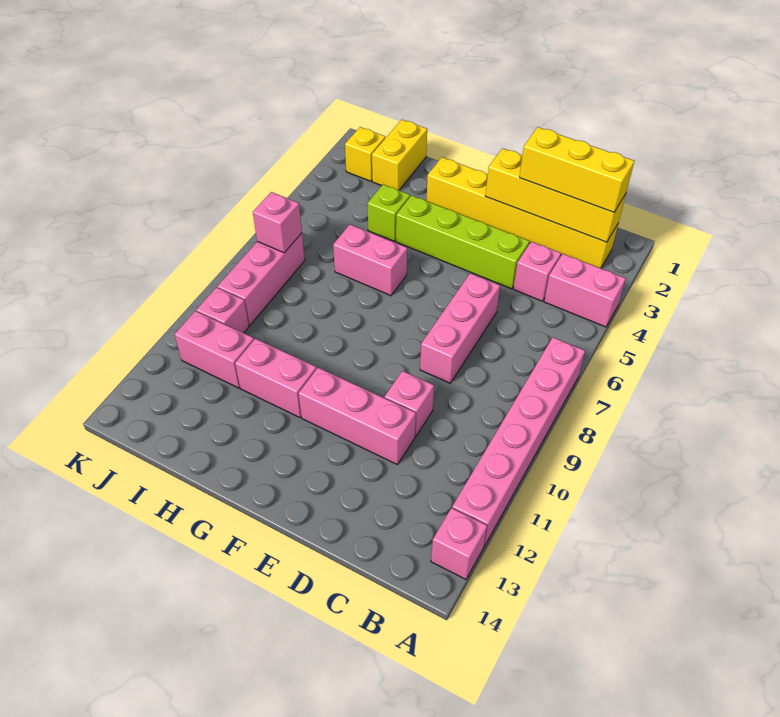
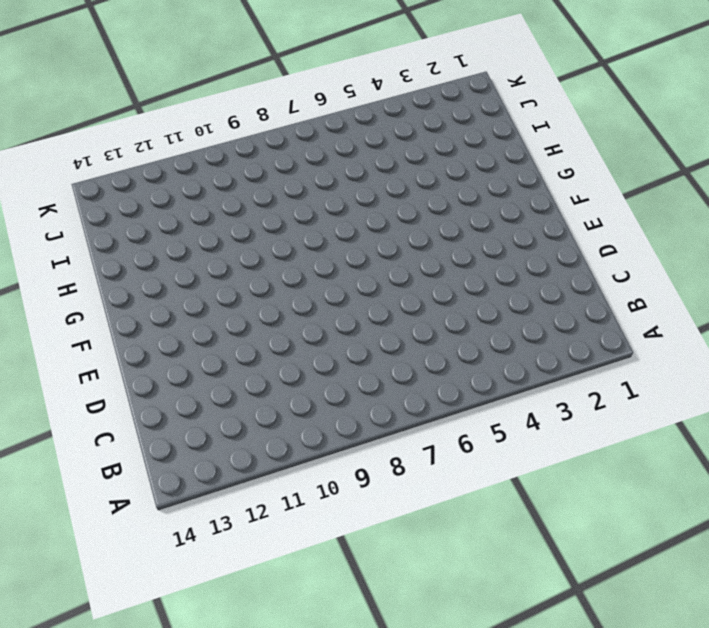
none -> pink 1x2 brick [544,254,626,327]
none -> pink 1x6 brick [452,337,585,546]
none -> pink 1x1 brick [431,508,487,579]

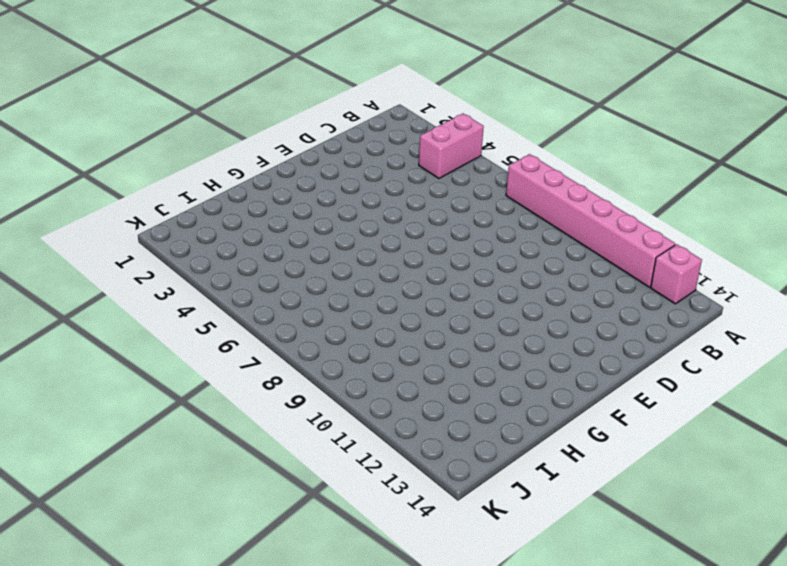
none -> yellow 1x6 brick [427,157,618,268]
none -> pink 1x1 brick [513,242,561,301]
none -> lime 1x4 brick [396,195,529,289]

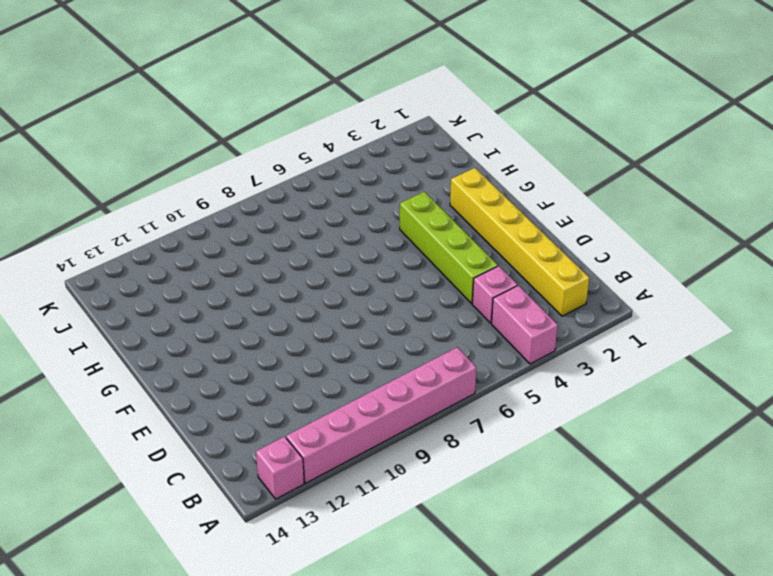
none -> pink 1x3 brick [420,273,500,383]
none -> pink 1x1 brick [385,371,434,436]
none -> pink 1x3 brick [299,368,416,465]

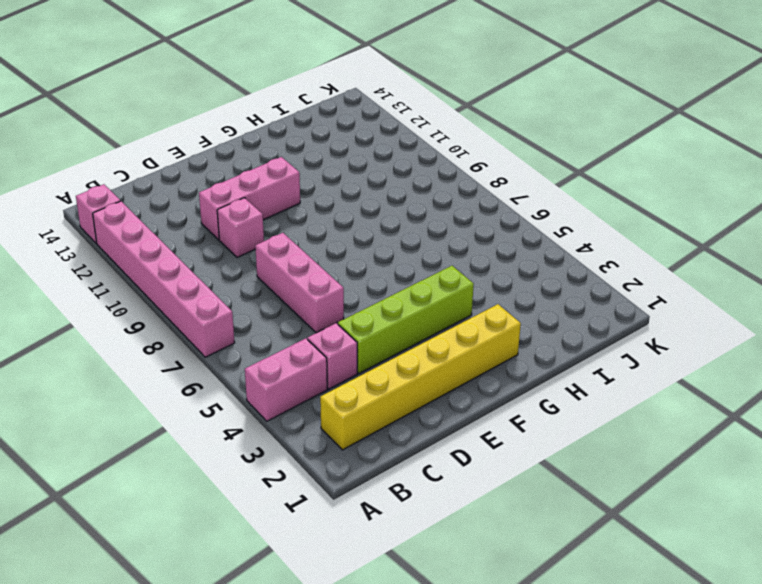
none -> pink 1x2 brick [333,225,407,296]
none -> pink 1x2 brick [235,339,317,417]
none -> lime 1x1 brick [367,184,410,241]

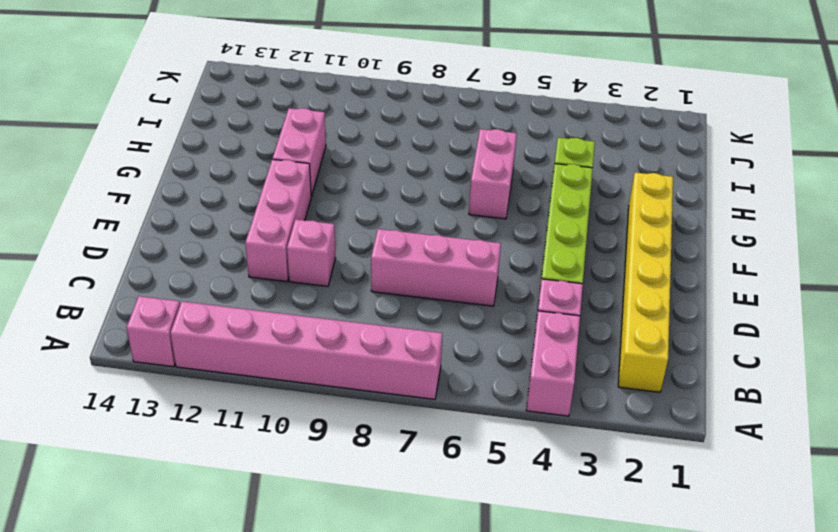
none -> yellow 1x2 brick [372,120,427,190]
none -> pink 1x2 brick [174,311,254,388]
none -> yellow 1x1 brick [345,127,385,181]

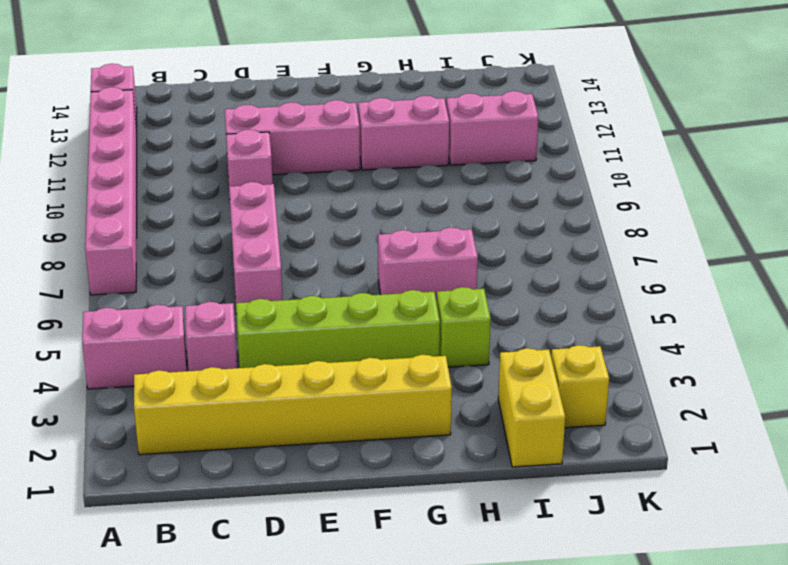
none -> pink 1x3 brick [217,233,305,325]
none -> pink 1x1 brick [196,287,249,333]
none -> yellow 1x4 brick [485,148,626,242]

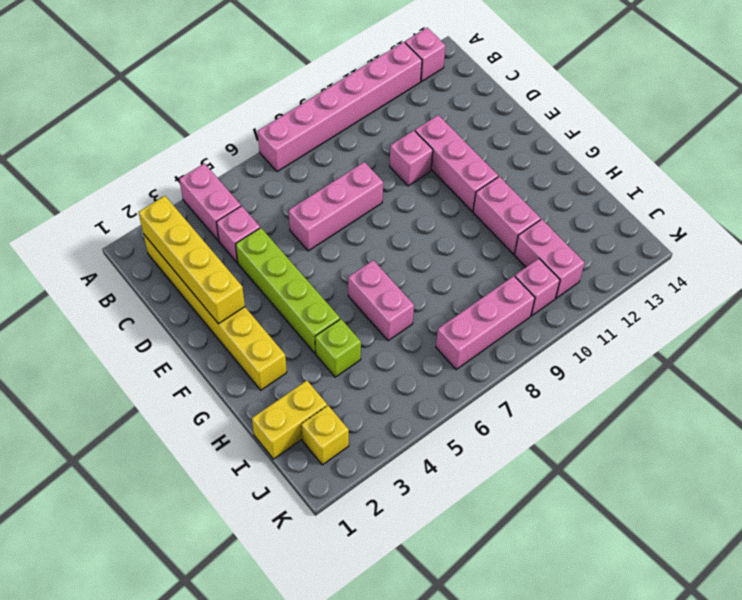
none -> pink 1x1 brick [253,192,302,253]
none -> yellow 1x3 brick [519,127,634,212]

